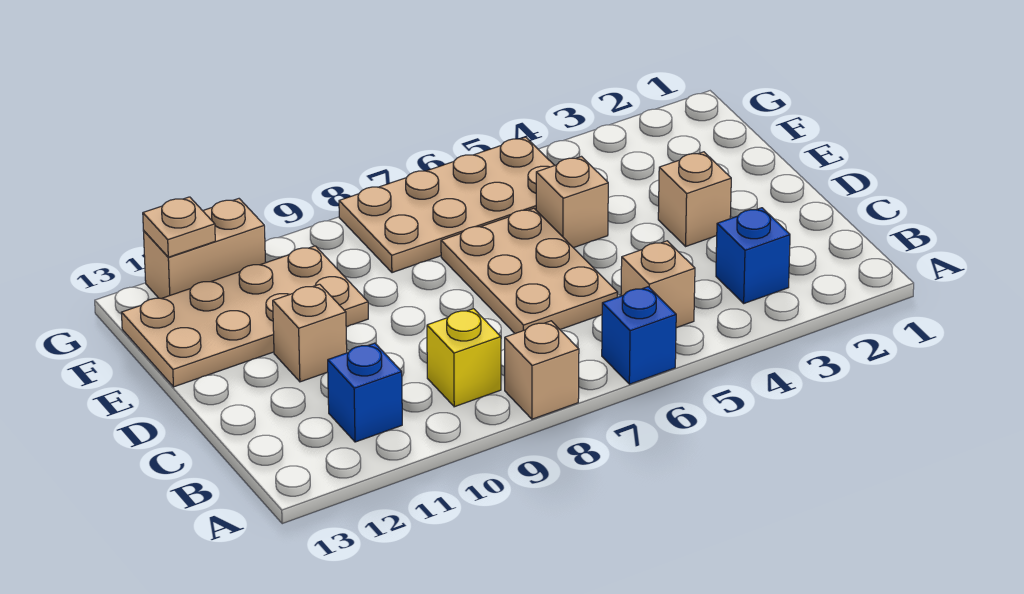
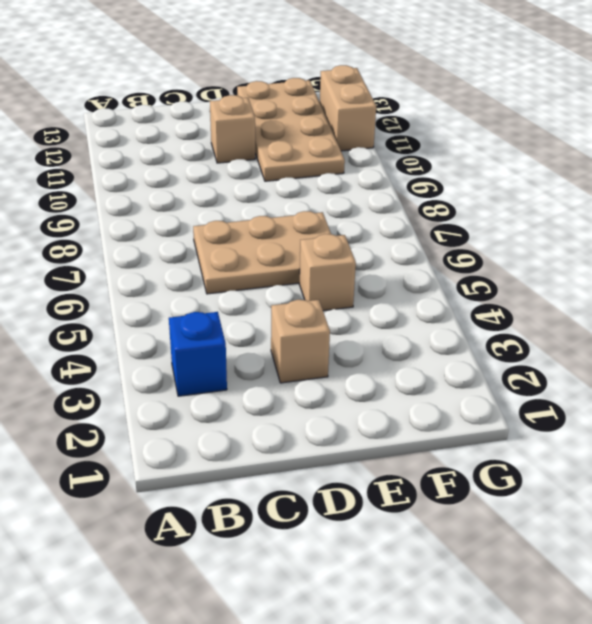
none -> blue 1x1 brick [602,287,676,384]
none -> tan 1x1 brick [505,321,579,419]
none -> tan 1x1 brick [621,241,695,328]

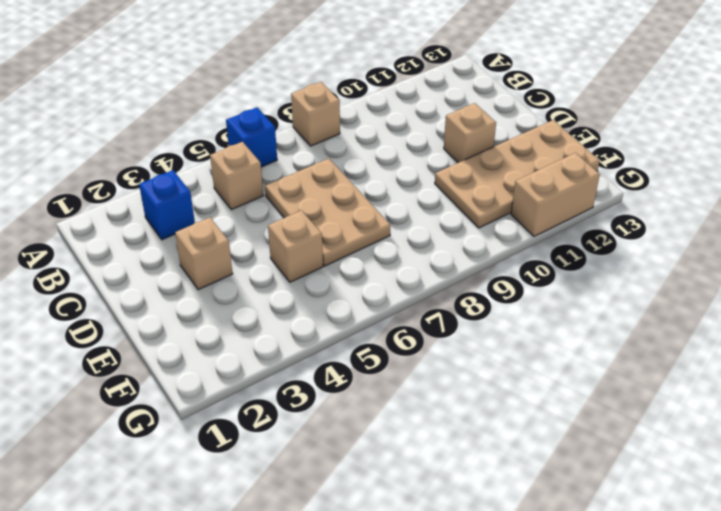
none -> yellow 1x1 brick [427,309,501,407]
none -> blue 1x1 brick [328,343,402,442]
none -> tan 2x4 plate [339,137,555,273]

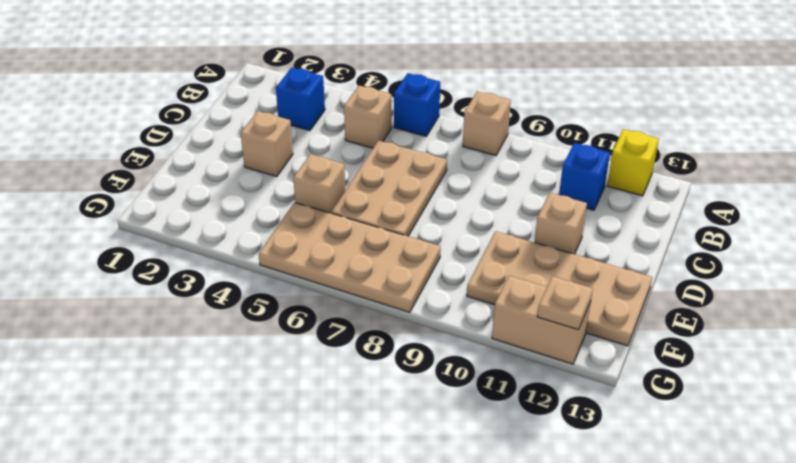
yellow 1x1 brick [607,129,659,196] -> yellow 1x1 brick moved to [427,309,501,407]

